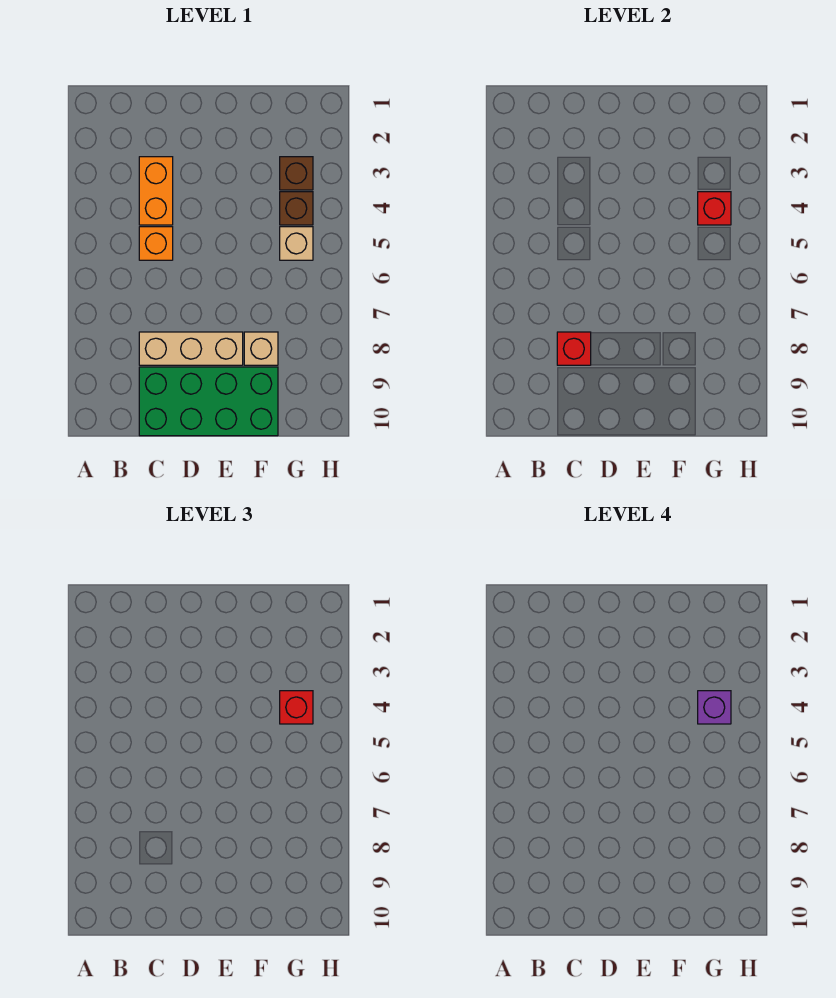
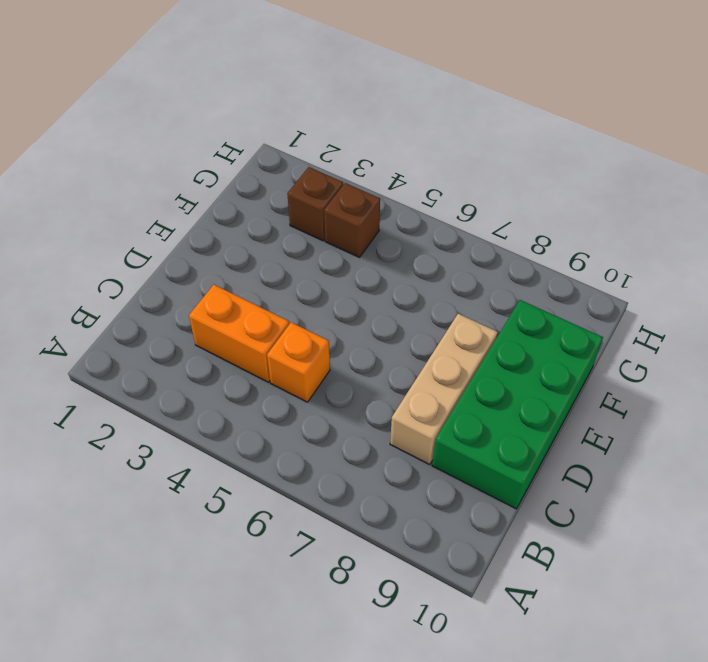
none -> tan 1x1 brick [244,332,278,365]
none -> tan 1x1 brick [280,227,313,260]
none -> red 1x1 brick [557,332,591,365]

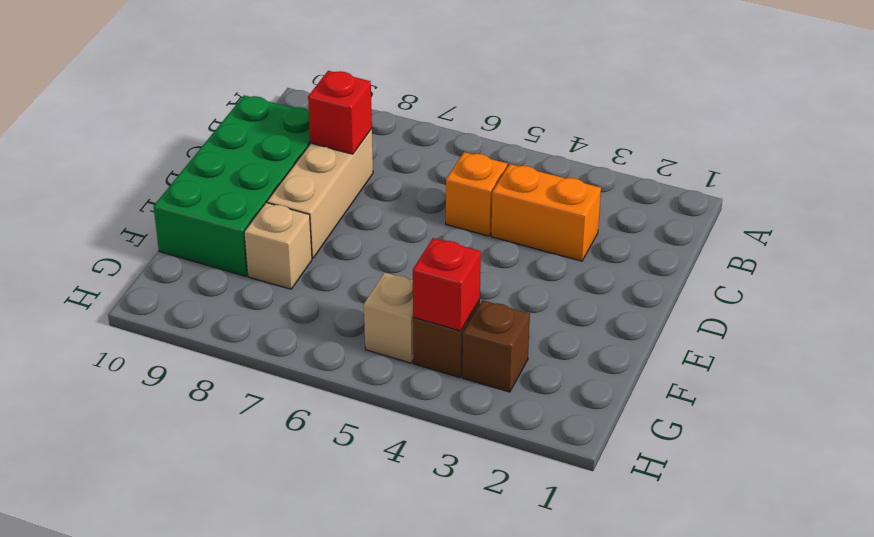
none -> red 1x1 brick [280,691,313,724]
none -> purple 1x1 brick [698,691,731,724]

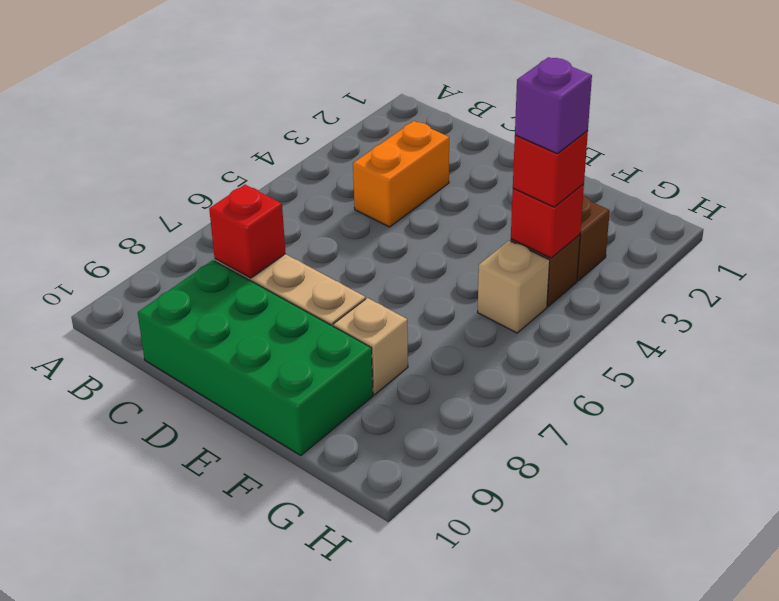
none -> orange 1x1 brick [139,227,173,260]

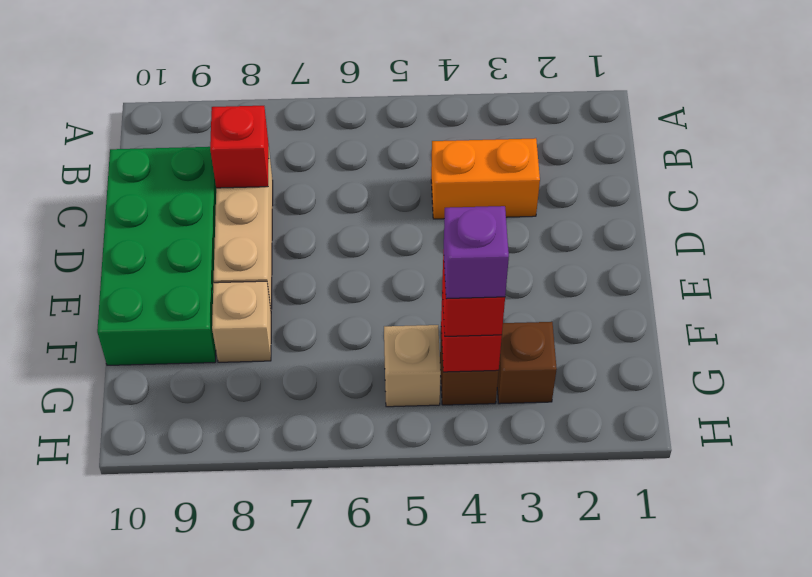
none -> orange 1x1 brick [139,227,173,260]

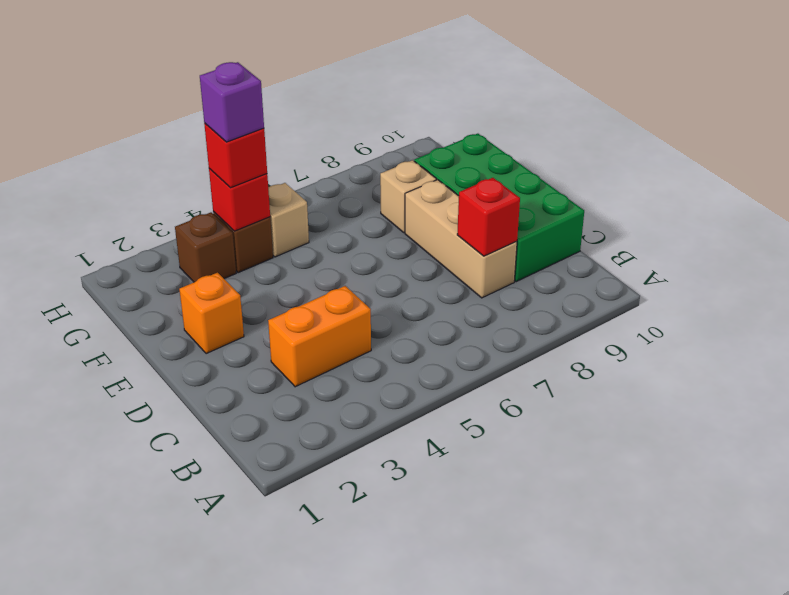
orange 1x1 brick [179,273,244,354] -> orange 1x1 brick moved to [139,227,173,260]

